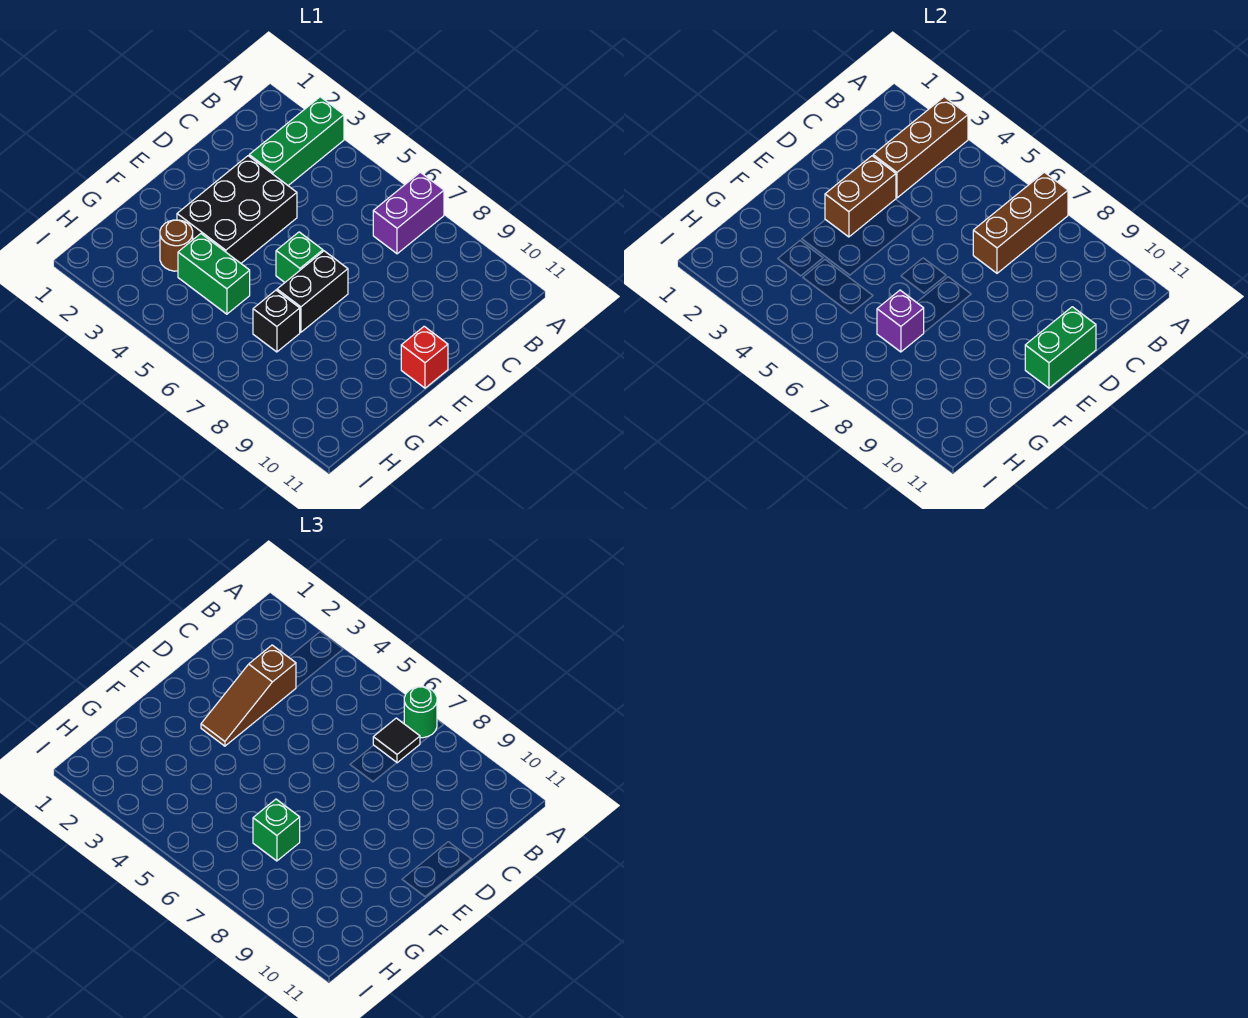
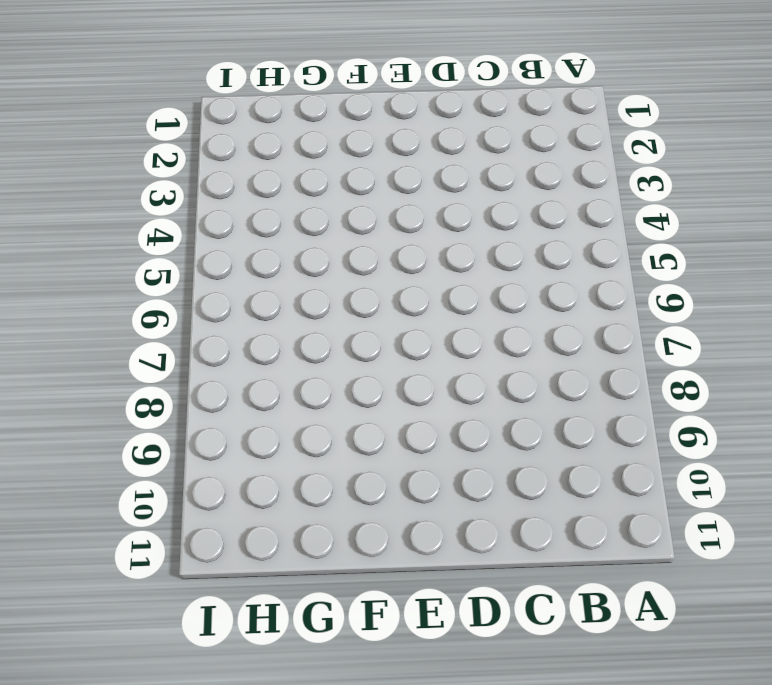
none -> green 1x3 brick [249,97,344,185]
none -> purple 1x2 brick [373,172,444,254]
none -> black 2x3 brick [177,156,297,263]

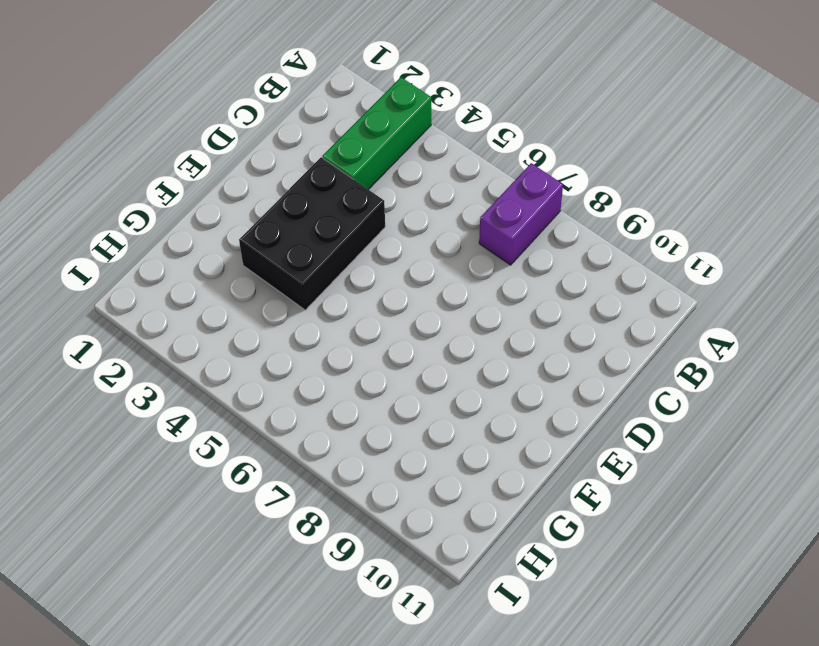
none -> green 1x1 brick [276,232,323,282]
none -> black 1x2 brick [277,251,348,332]
none -> red 1x1 brick [401,326,448,388]

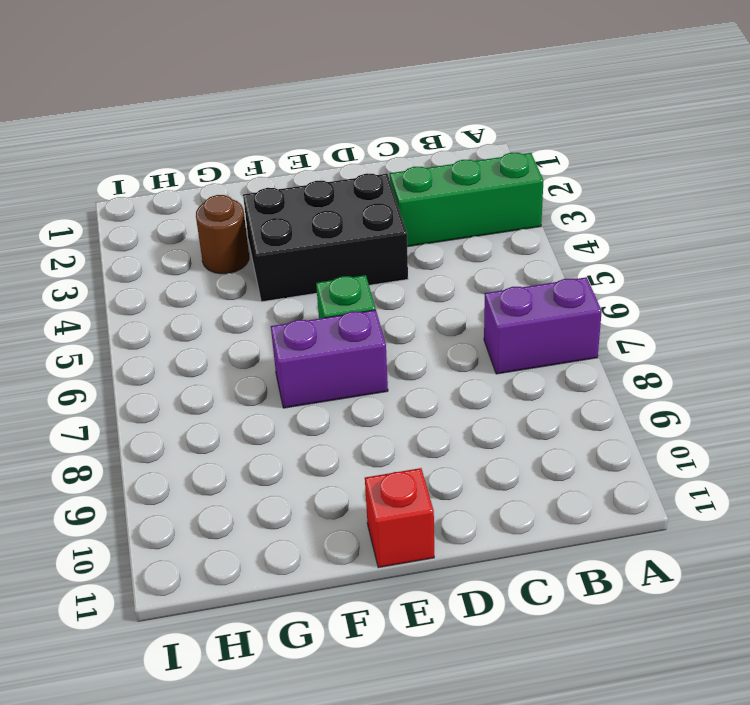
purple 1x2 brick [271,310,388,408] -> black 1x2 brick [277,251,348,332]
none -> green 1x2 brick [178,234,250,314]
none -> black 1x1 brick [253,290,300,352]
none -> brown 1x3 brick [873,97,968,198]

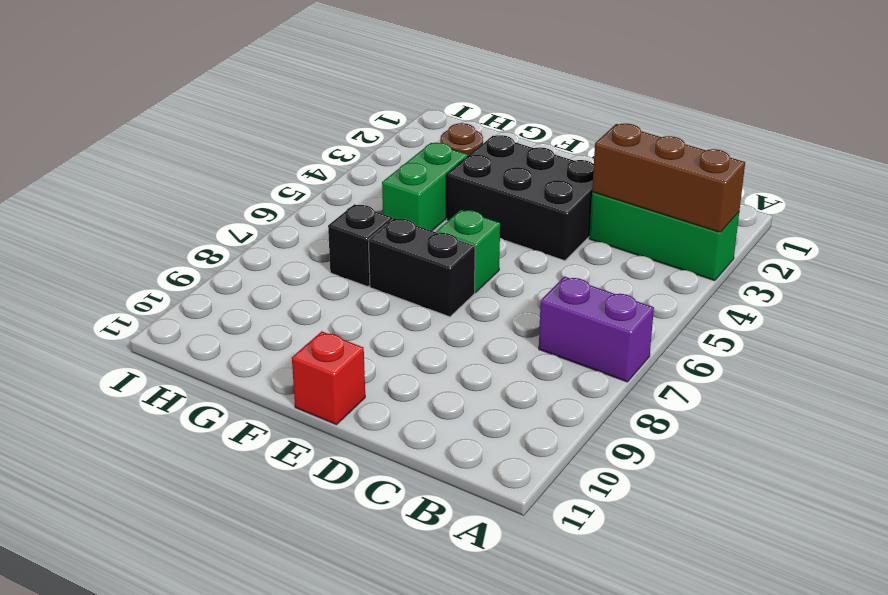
none -> brown 1x3 brick [973,172,1068,273]
none -> brown 1x2 brick [825,156,896,237]
none -> green 1x2 brick [1025,307,1096,388]

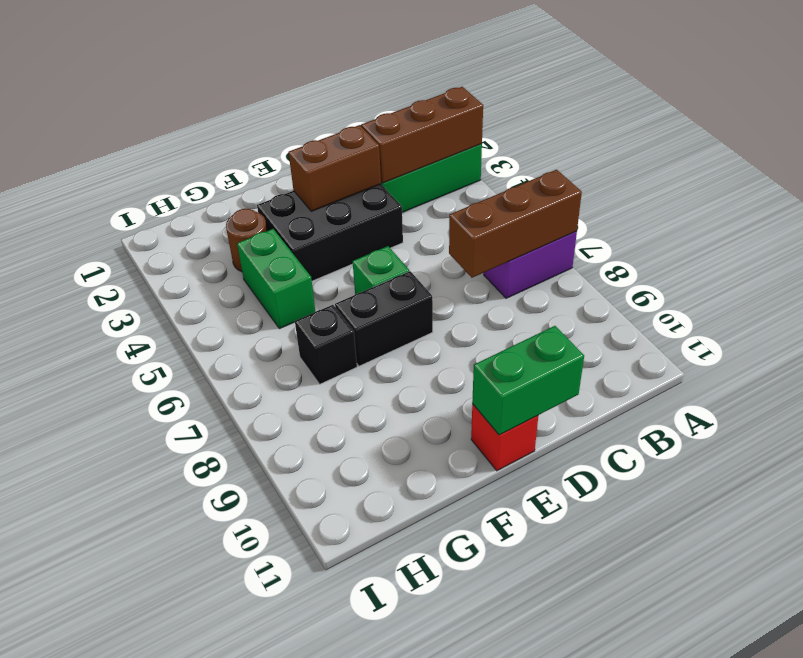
none -> purple 1x1 brick [877,290,924,352]
none -> green 1x1 round brick [404,687,437,738]
none -> black 1x1 tile [373,718,420,763]

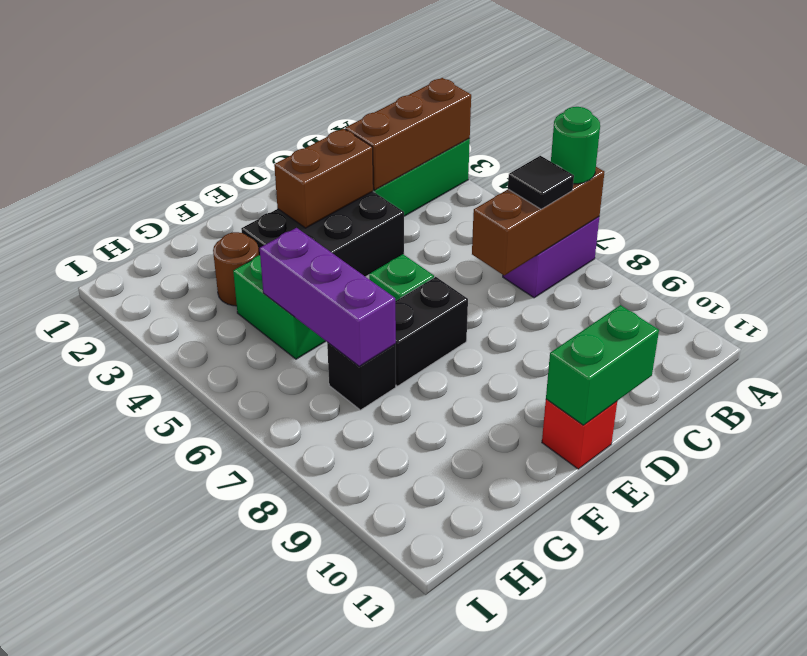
purple 1x3 brick [260,228,396,366] -> purple 1x1 brick [877,290,924,352]
none -> brown 1x3 slope [201,645,296,746]
none -> green 1x1 brick [253,799,300,861]

